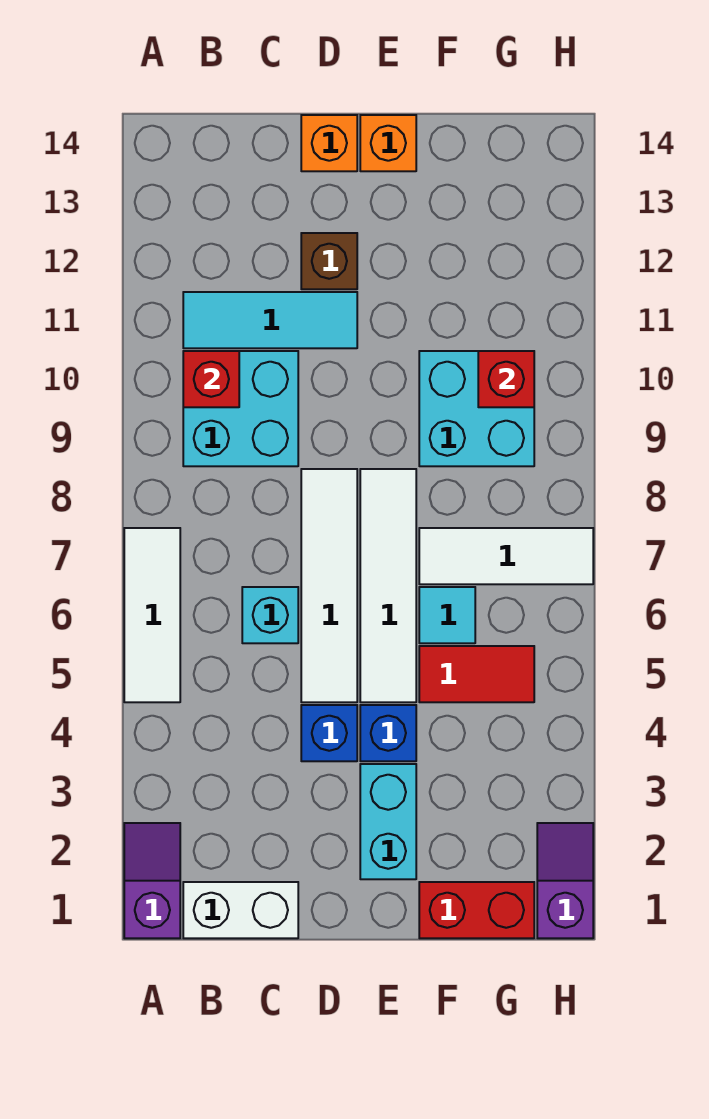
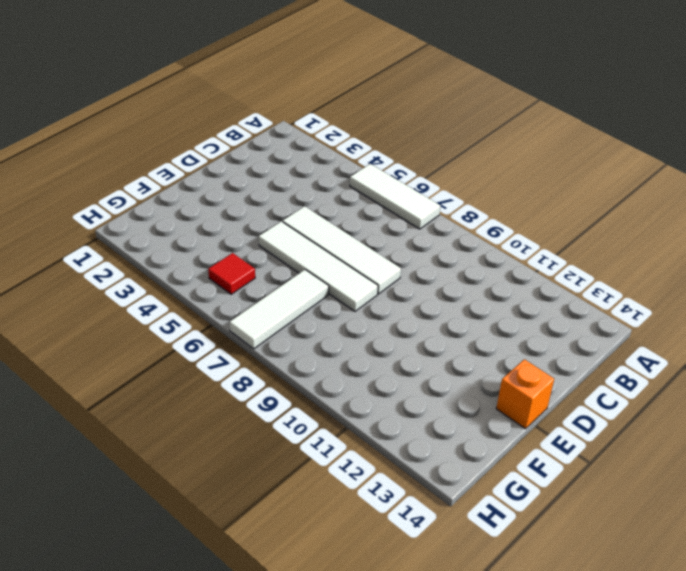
red 1x1 tile [208,253,255,294] -> red 1x2 tile [419,646,534,702]
none -> purple 1x2 slope [124,823,180,938]
none -> white 1x2 brick [183,882,298,938]
none -> cyan 2x2 brick [183,351,298,466]

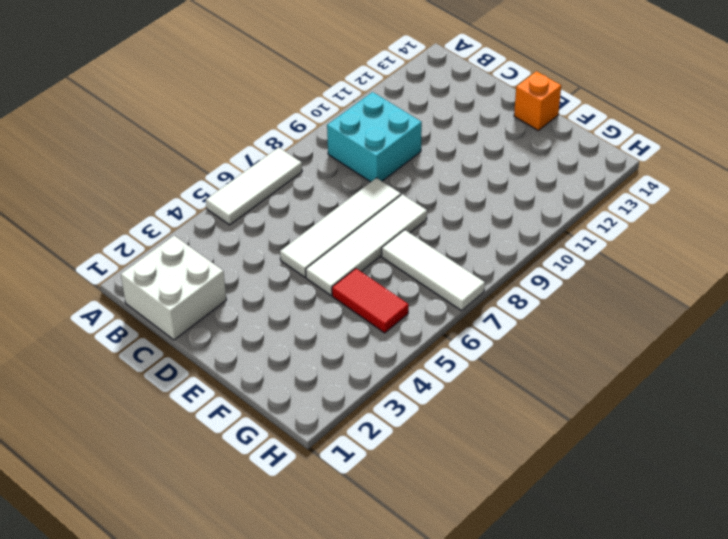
white 2x2 brick [121,236,226,340] -> white 1x2 brick [183,882,298,938]
none -> purple 1x2 slope [124,823,180,938]
none -> cyan 1x3 tile [183,292,357,348]
none -> cyan 1x1 brick [242,587,298,643]

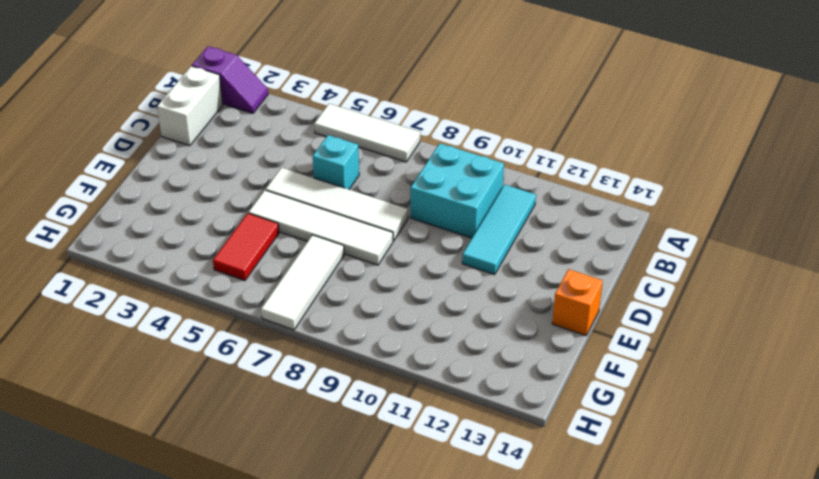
none -> blue 1x1 brick [301,705,357,761]
none -> brown 1x1 brick [301,233,357,289]
none -> orange 1x1 brick [301,115,357,171]

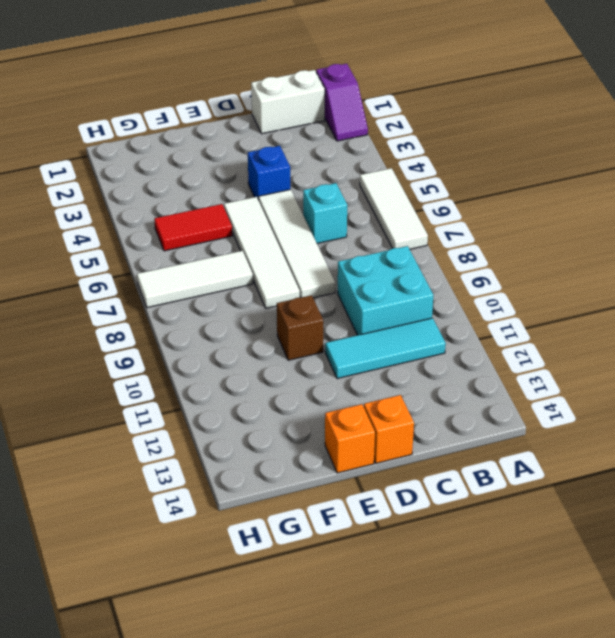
brown 1x1 brick [277,295,323,360] -> brown 1x1 brick moved to [301,233,357,289]
none -> cyan 1x2 brick [360,764,416,879]
none -> blue 1x1 brick [360,705,416,761]
none -> red 1x2 brick [419,882,534,938]

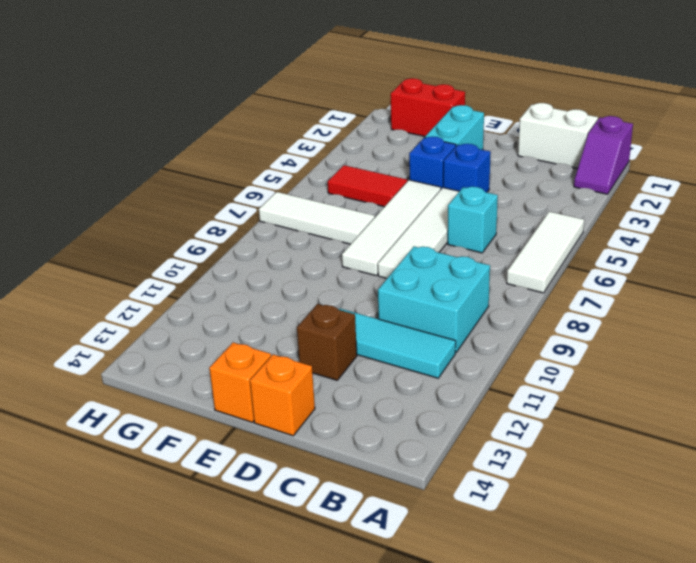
none -> cyan 1x1 tile [419,587,475,643]
none -> cyan 2x2 brick [419,351,534,466]
none -> purple 1x2 slope [537,823,593,938]

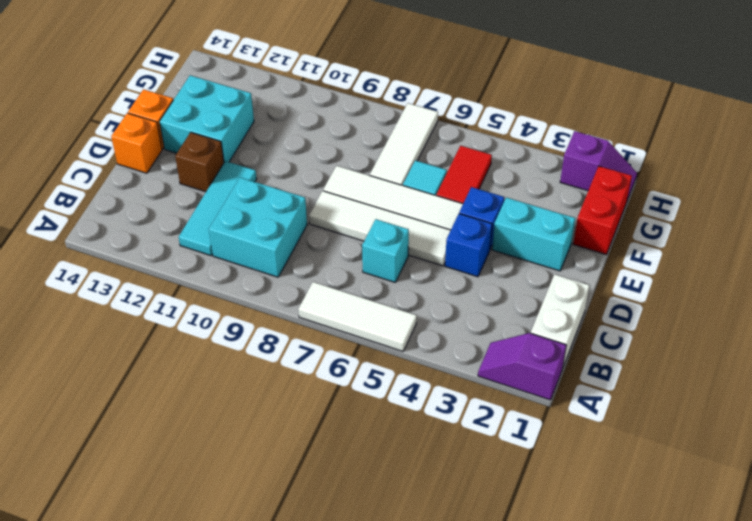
cyan 2x2 brick [159,75,254,162] -> cyan 2x2 brick moved to [419,351,534,466]
purple 1x2 slope [560,131,637,200] -> purple 1x2 slope turned to [537,823,593,938]
none -> red 1x1 brick [183,351,239,407]
none -> red 1x1 brick [478,351,534,407]

